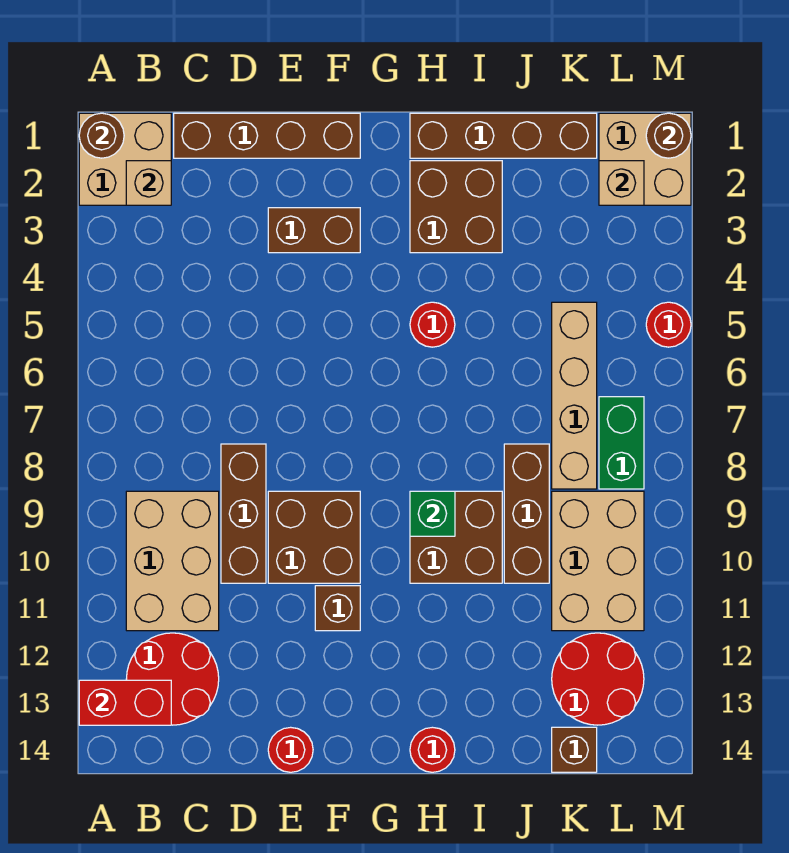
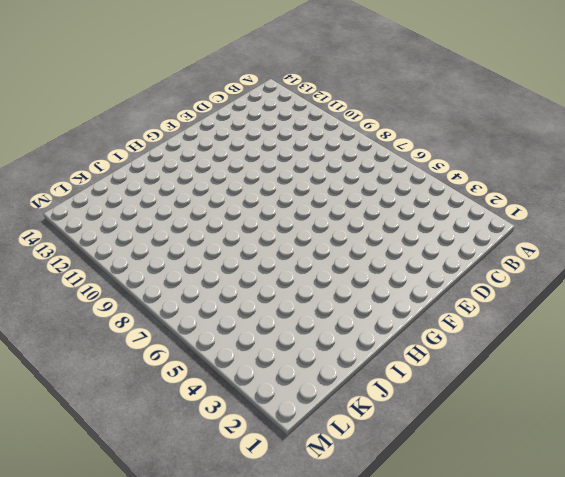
none -> tan 2x2 brick [79,113,171,205]
none -> tan 2x3 brick [126,491,219,631]
none -> red 2x2 round brick [127,633,219,725]

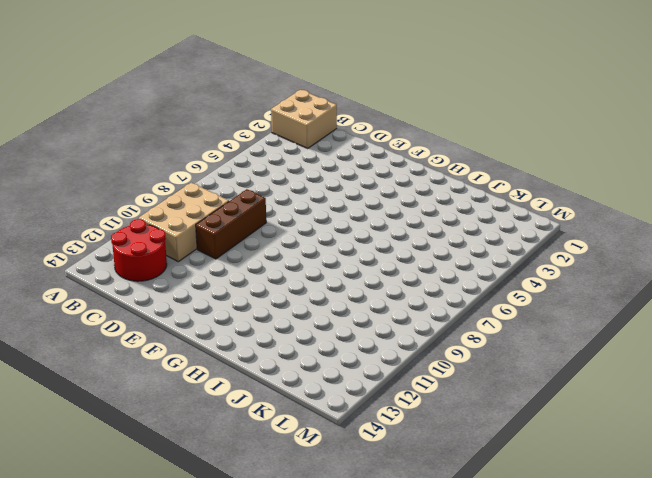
none -> brown 1x4 brick [174,113,360,158]
none -> brown 1x2 brick [268,208,360,253]
none -> brown 2x2 brick [268,491,360,583]

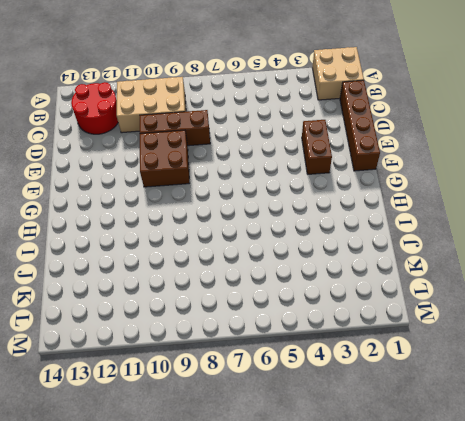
none -> red 1x1 round brick [268,727,313,772]
none -> brown 1x1 brick [315,586,360,631]
none -> brown 1x4 brick [410,113,597,158]

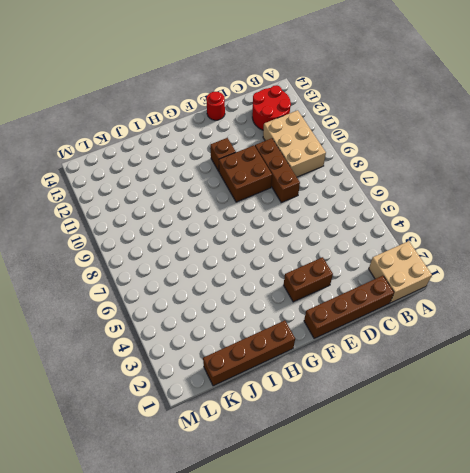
none -> brown 2x2 brick [410,161,502,253]
none -> red 1x1 round brick [410,302,455,347]
none -> brown 2x2 brick [410,491,502,583]

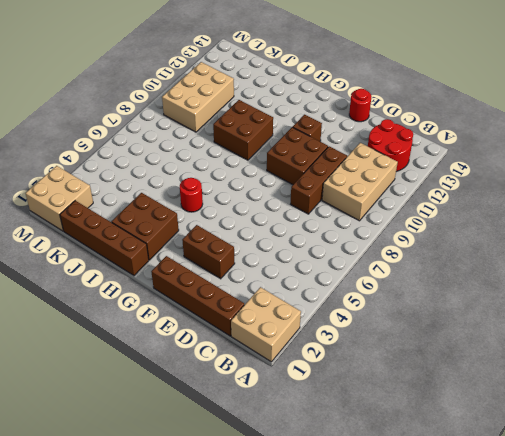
none -> red 1x1 round brick [410,727,455,772]
none -> brown 1x3 brick [504,444,549,583]
none -> tan 1x4 brick [552,302,597,489]

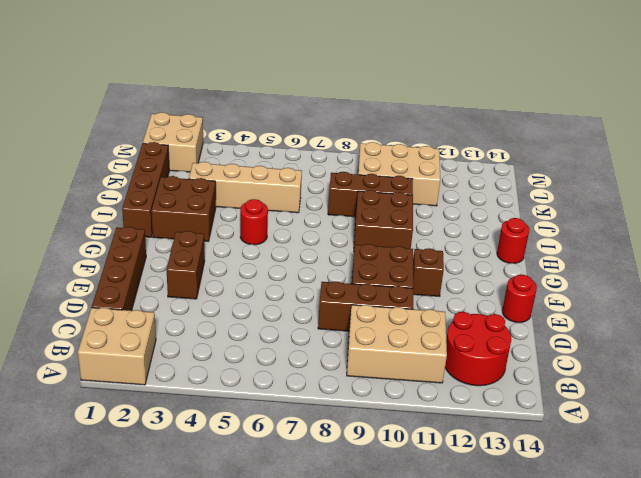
tan 1x4 brick [189,162,302,213] -> tan 1x4 brick moved to [552,302,597,489]
none -> red 2x2 round brick [552,633,644,725]
none -> brown 1x1 brick [552,727,597,772]
none -> green 1x2 brick [599,397,644,489]

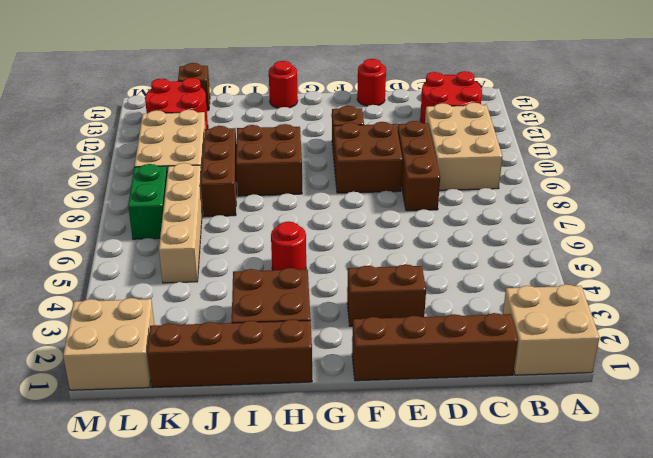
none -> red 1x1 round brick [646,302,691,347]
none -> brown 1x1 round brick [79,113,124,158]
none -> red 1x2 brick [79,680,171,725]

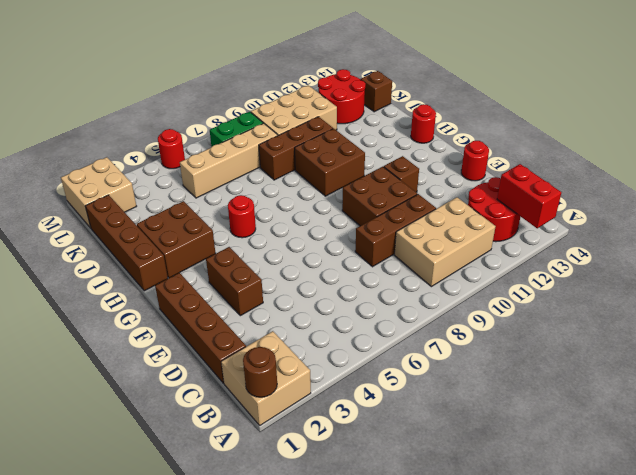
none -> tan 1x1 brick [126,161,171,205]
none -> green 1x1 brick [410,491,455,536]
none -> tan 1x1 brick [599,161,644,205]

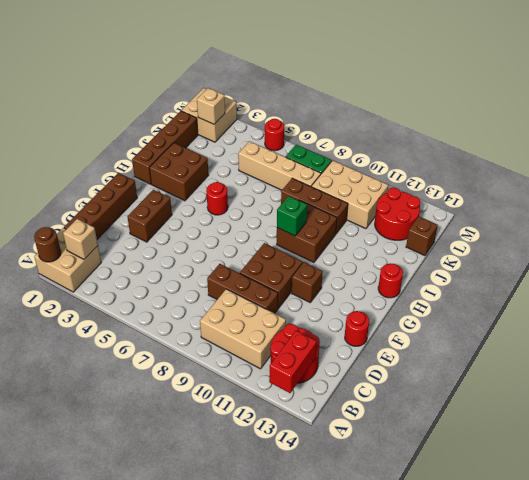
none -> brown 1x1 round brick [646,113,691,158]

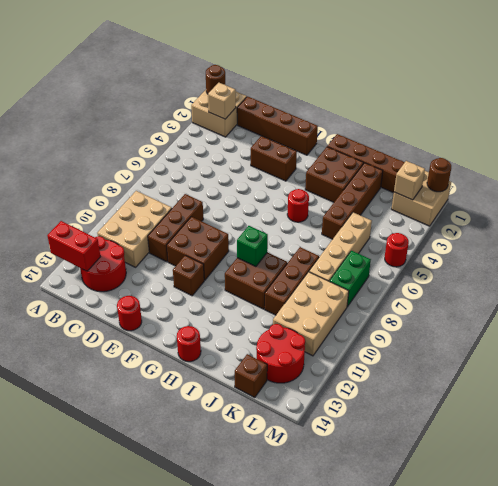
brown 1x4 brick [322,163,383,239] -> none

